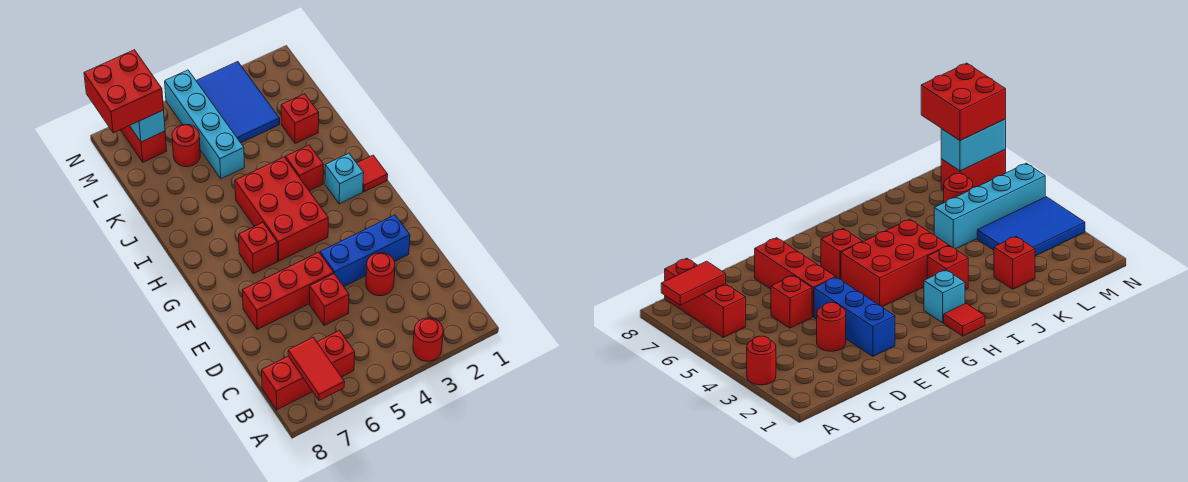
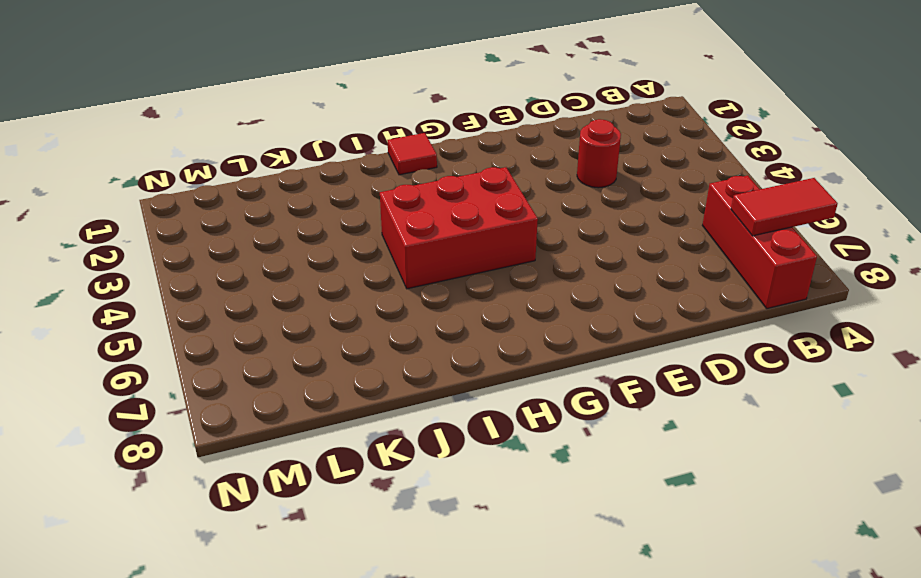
none -> red 1x1 round brick [413,318,443,361]
none -> red 1x1 brick [310,274,349,326]
none -> blue 1x3 brick [320,215,410,286]

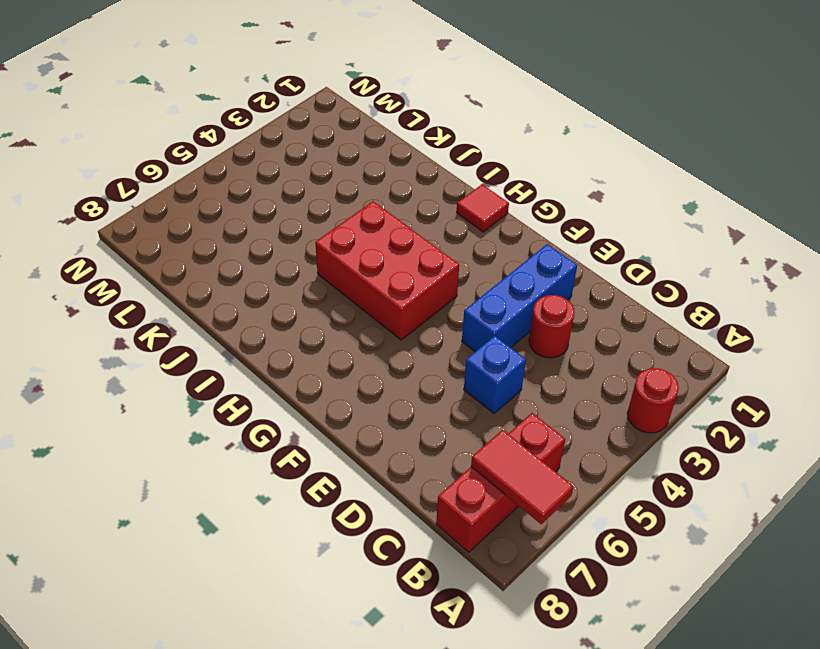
blue 1x1 brick [464,336,526,414] -> red 1x1 brick [310,274,349,326]
none -> red 1x3 brick [242,252,334,329]
none -> red 1x1 brick [239,223,278,274]
none -> cyan 1x1 brick [325,153,364,204]

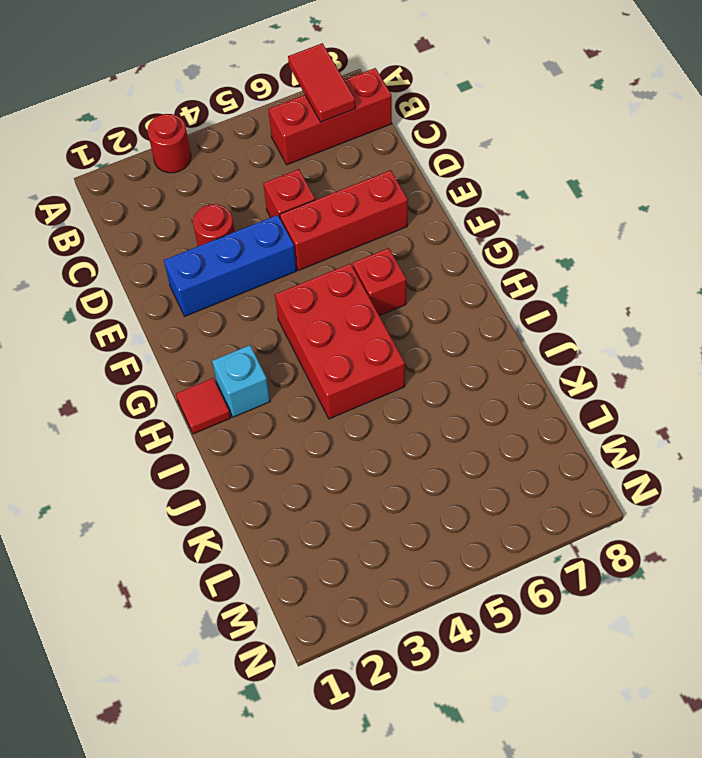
none -> red 1x1 brick [286,145,323,191]
none -> red 1x1 brick [281,94,319,144]
none -> cyan 1x4 brick [165,70,245,179]

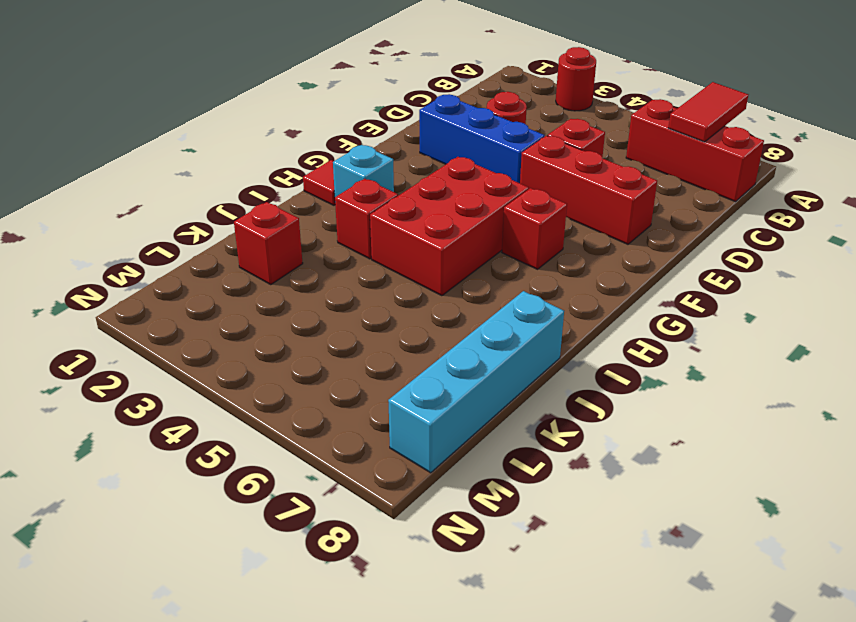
cyan 1x4 brick [388,291,564,473] -> cyan 1x4 brick moved to [165,70,245,179]
none -> blue 2x3 tile [196,62,280,143]
none -> red 1x1 round brick [172,124,200,167]
none -> red 1x2 brick [121,126,167,162]

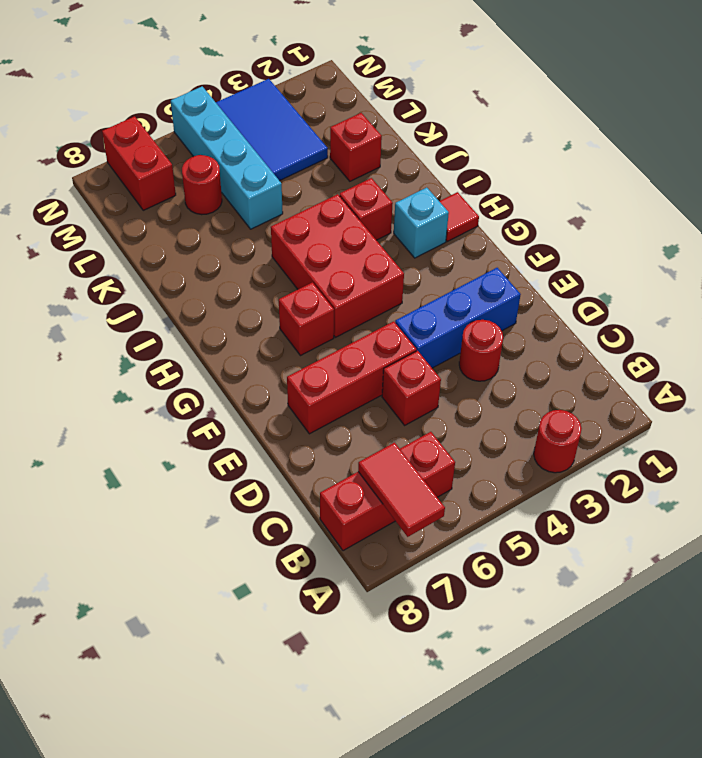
none -> cyan 1x2 brick [130,110,165,142]
none -> red 2x2 brick [84,50,164,133]

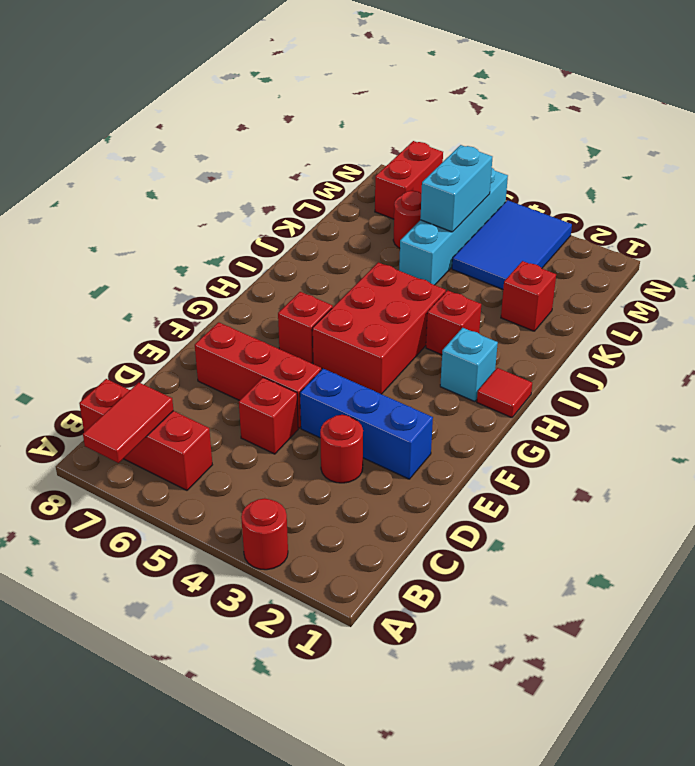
cyan 1x2 brick [420,145,492,232] -> cyan 1x2 brick moved to [130,110,165,142]
none -> red 2x2 brick [84,50,164,133]

